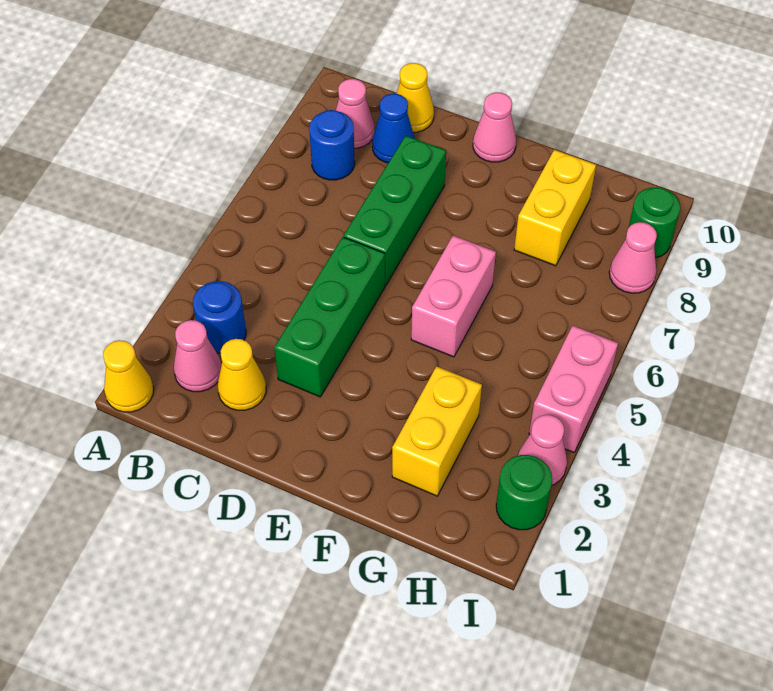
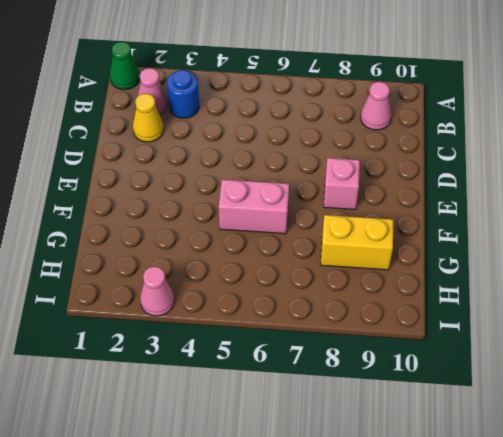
green 1x1 cone [110,42,140,90] -> yellow 1x1 cone [103,340,154,412]
pink 1x1 brick [324,158,360,210] -> none
none -> blue 1x1 round brick [309,110,355,180]
none -> blue 1x1 cone [372,94,415,163]
none -> yellow 1x1 cone [397,63,434,132]

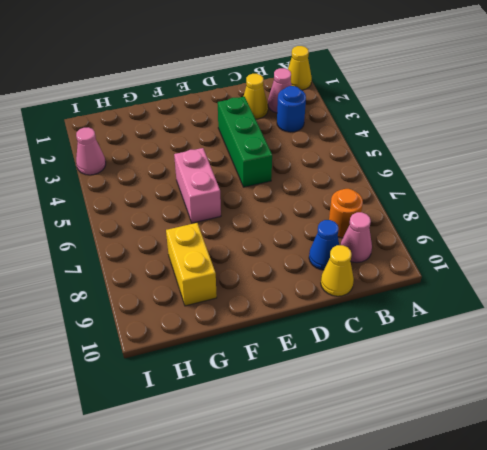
orange 1x1 round brick [329,189,363,238] -> blue 1x1 round brick [309,110,355,180]
none -> green 1x3 brick [344,136,446,285]
none -> pink 1x1 cone [473,92,516,162]
none -> yellow 1x2 brick [392,366,482,496]

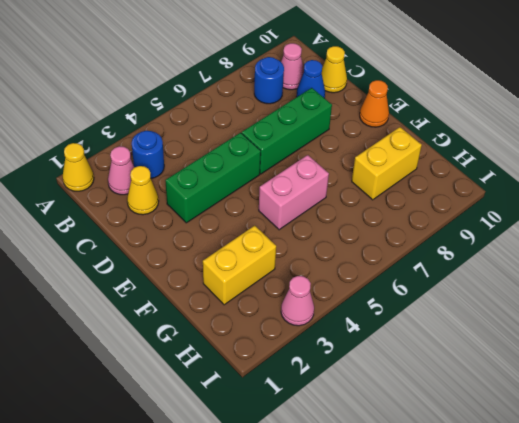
orange 1x1 cone [360,80,389,127] -> pink 1x1 cone [473,92,516,162]
none -> green 1x1 round brick [496,455,552,530]
none -> pink 1x2 brick [529,326,618,452]
none -> pink 1x1 cone [609,222,657,293]

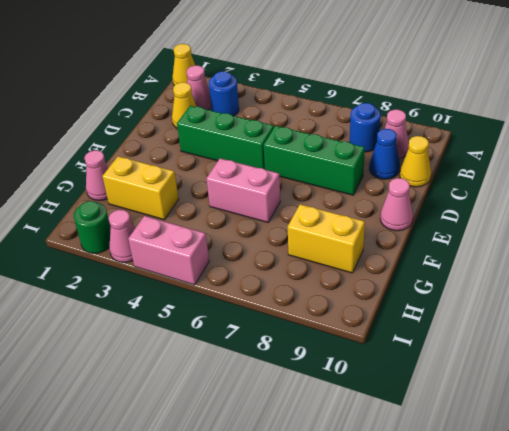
pink 1x1 cone [84,150,108,201] -> pink 1x1 cone moved to [609,222,657,293]
none -> green 1x1 round brick [628,187,680,258]

